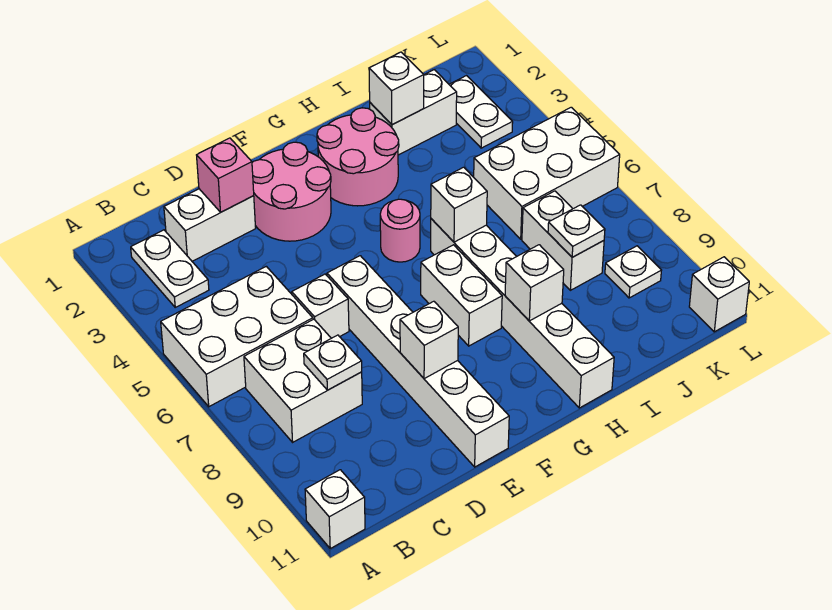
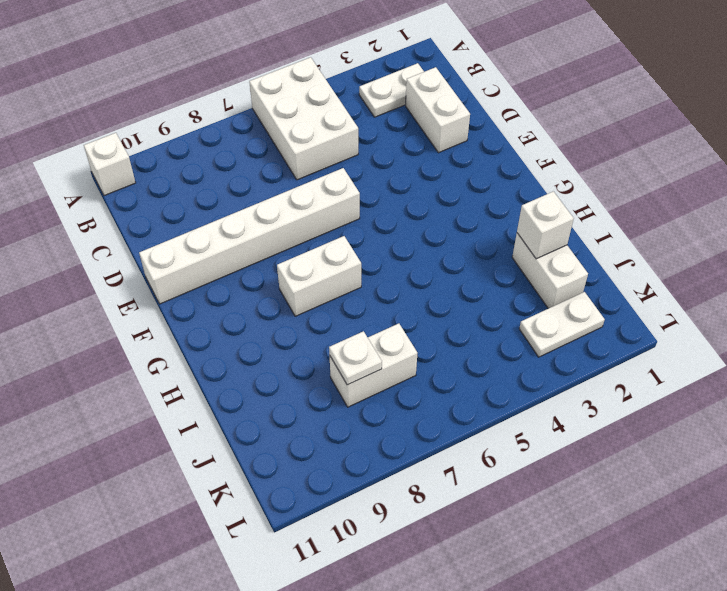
none -> white 2x2 brick [244,319,362,442]
none -> white 1x1 brick [292,274,349,338]
none -> pink 2x2 round brick [252,142,331,241]

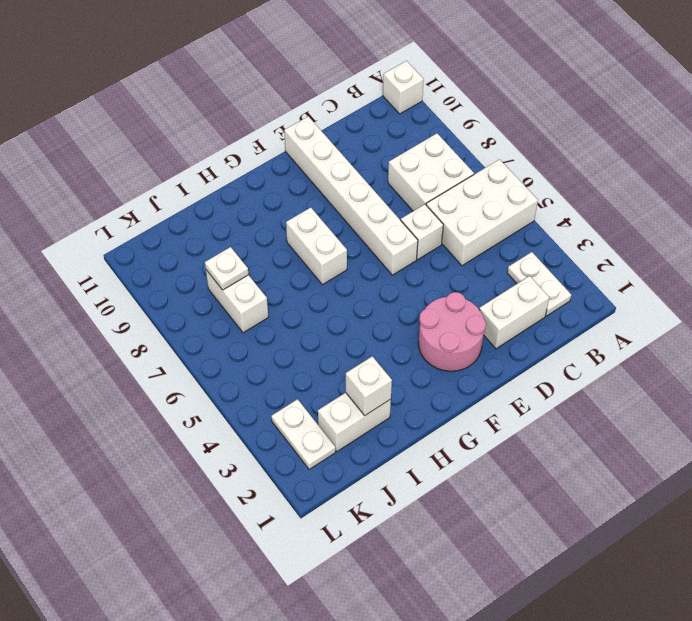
none -> pink 2x2 round brick [317,108,399,206]
none -> pink 1x1 round brick [380,199,420,262]
none -> white 1x6 brick [431,219,614,408]

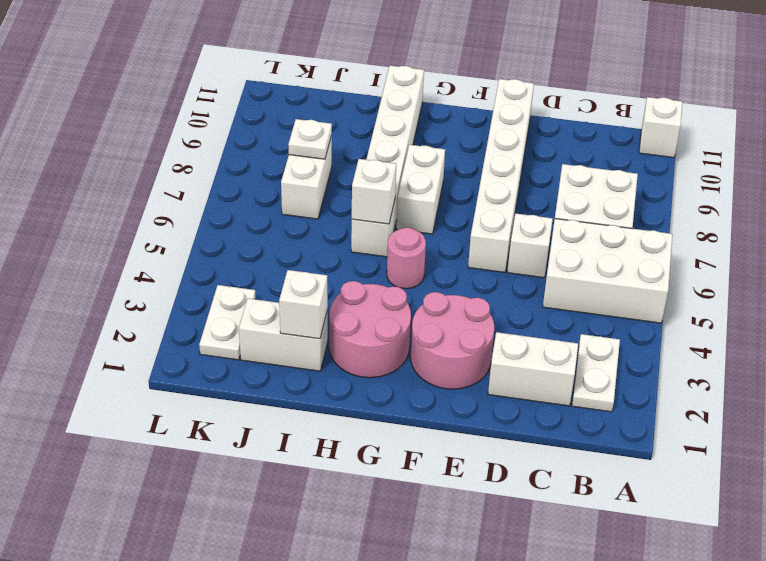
none -> white 2x3 brick [474,107,620,239]
none -> white 1x1 plate [605,246,662,298]
none -> white 1x1 brick [689,257,749,332]

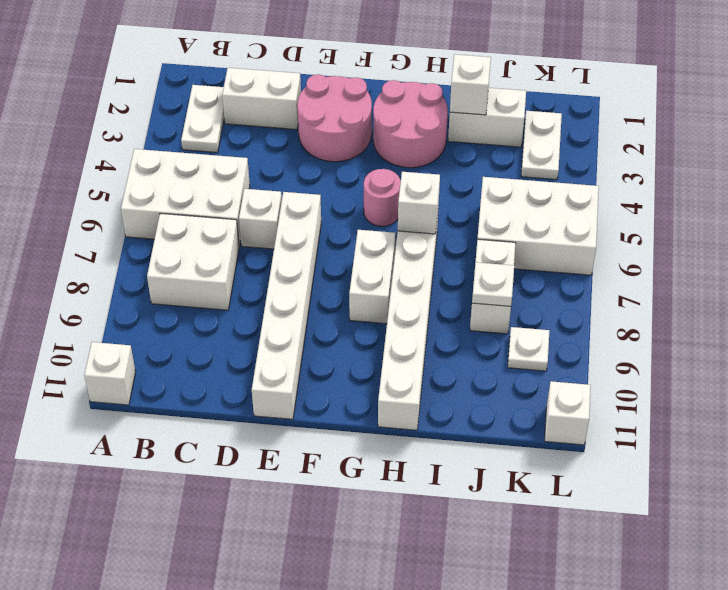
none -> white 1x1 plate [304,335,362,390]
none -> pink 1x1 brick [197,138,254,212]
none -> white 1x1 brick [400,301,458,379]

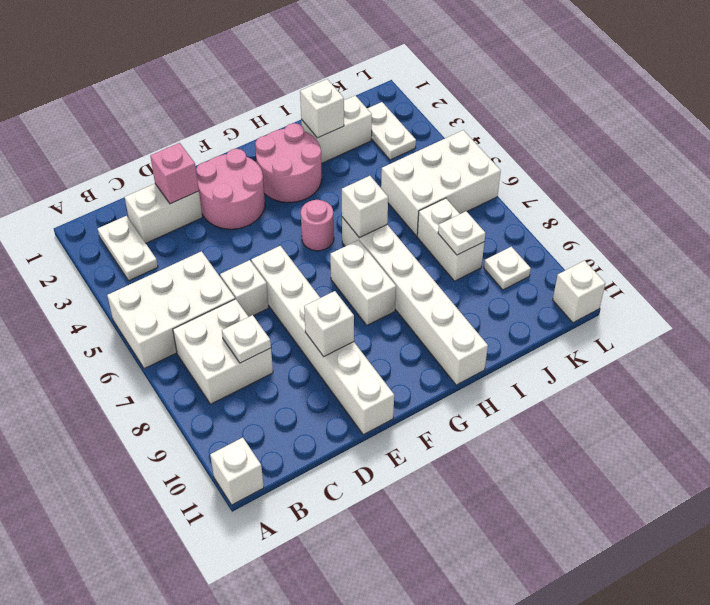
none -> white 1x1 brick [505,245,564,321]

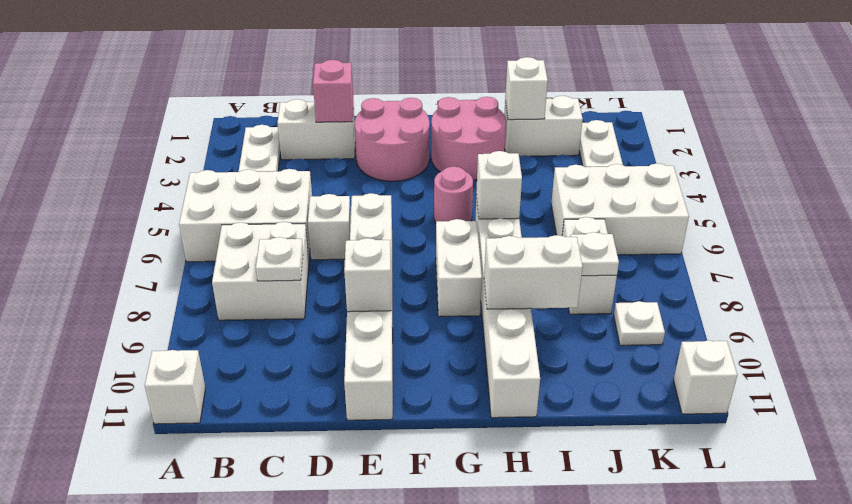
white 1x2 brick [484,235,583,309] -> white 1x1 brick [505,245,564,321]

